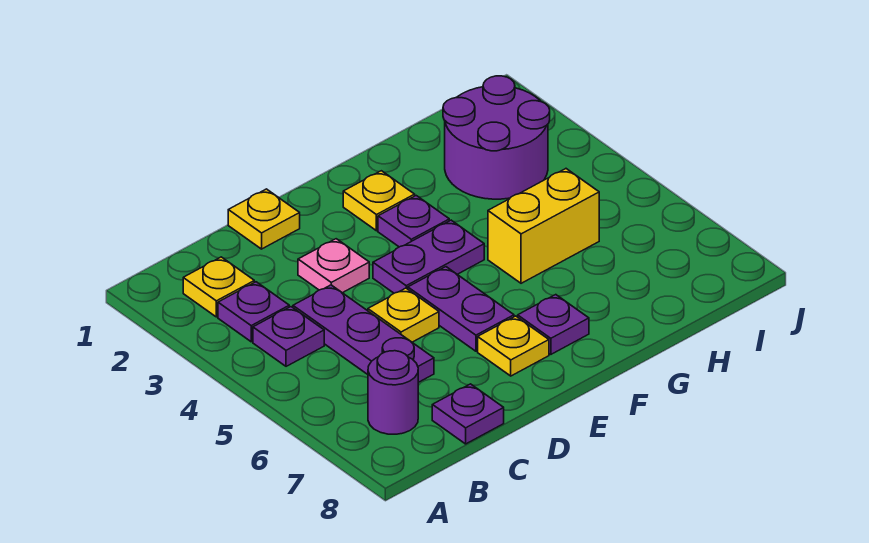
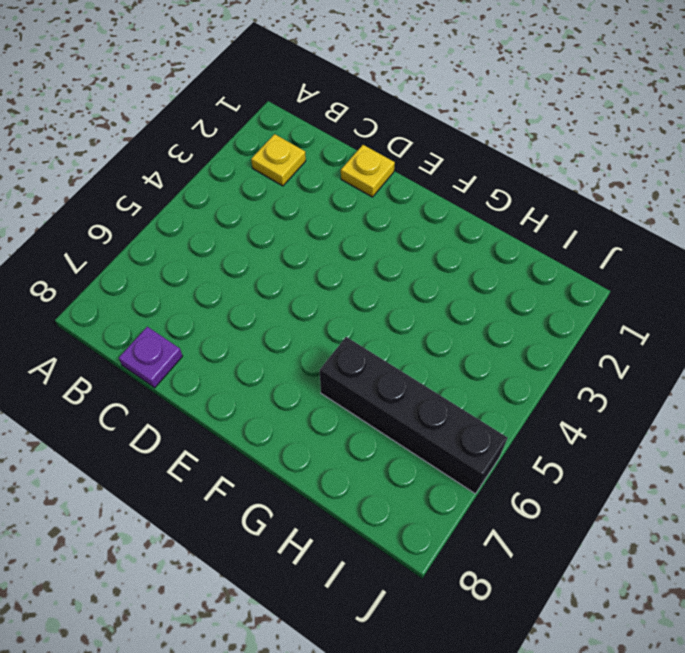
black 1x4 brick [320,337,507,494] -> none
none -> purple 1x1 plate [218,282,289,342]
none -> purple 1x1 plate [253,307,324,366]
none -> purple 1x1 round brick [368,351,418,434]

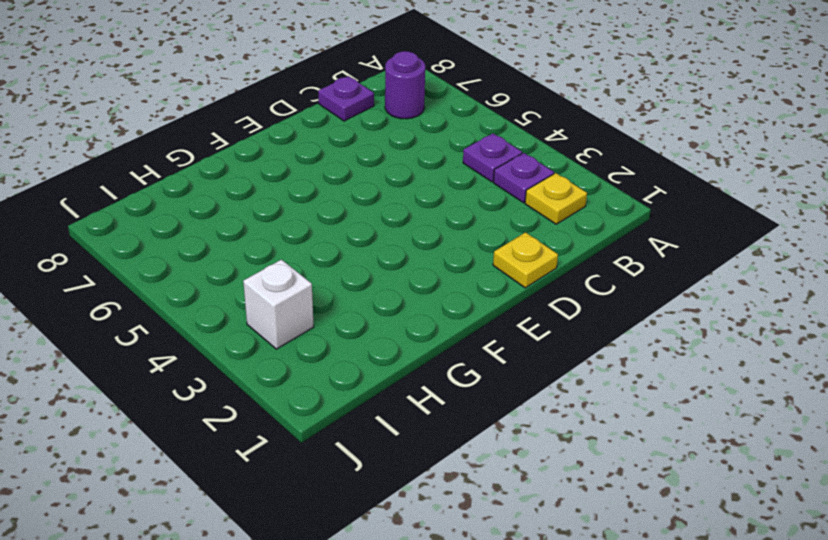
white 1x1 brick [243,260,314,349] -> purple 2x2 round brick [443,76,550,199]
none -> purple 1x3 plate [293,285,434,382]
none -> pink 1x1 plate [298,239,369,293]
none -> yellow 1x1 plate [368,288,439,342]

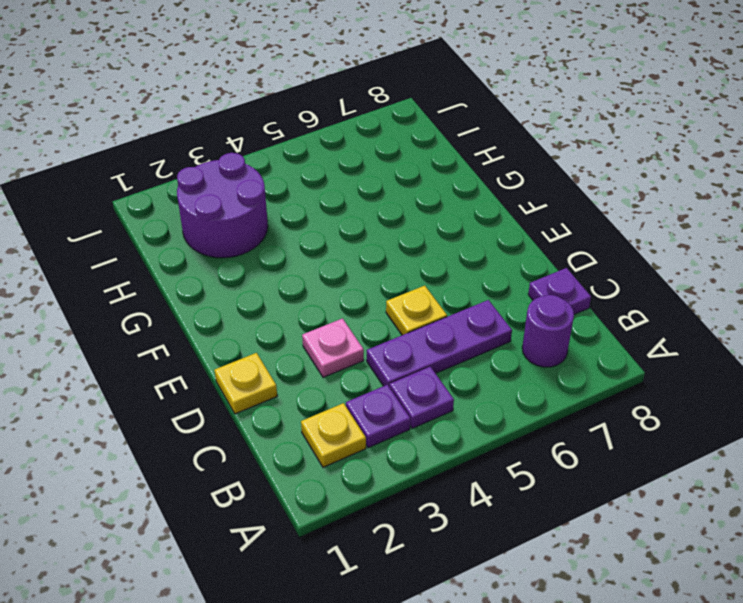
none -> purple 1x2 plate [373,220,484,293]
none -> purple 1x2 plate [408,267,514,351]
none -> yellow 1x1 plate [478,316,549,376]

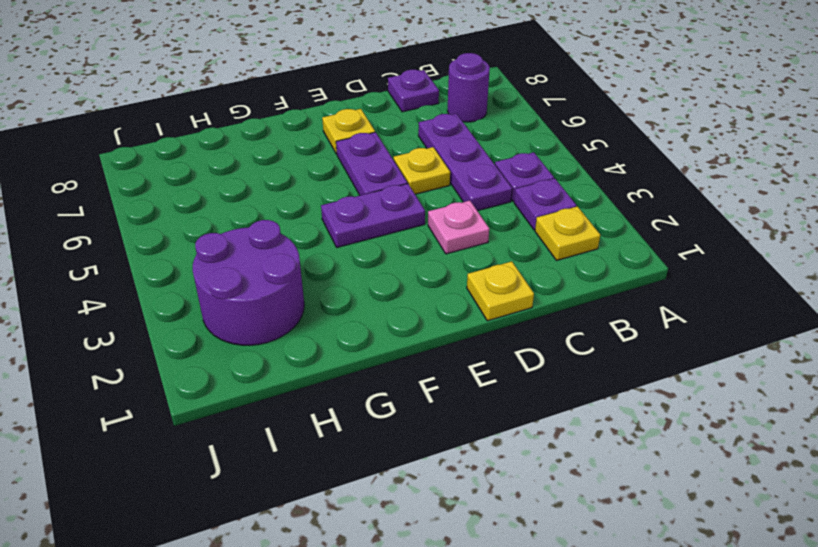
none -> yellow 1x1 plate [343,171,415,231]
none -> purple 1x1 plate [378,196,449,247]
none -> purple 1x1 plate [518,295,589,354]

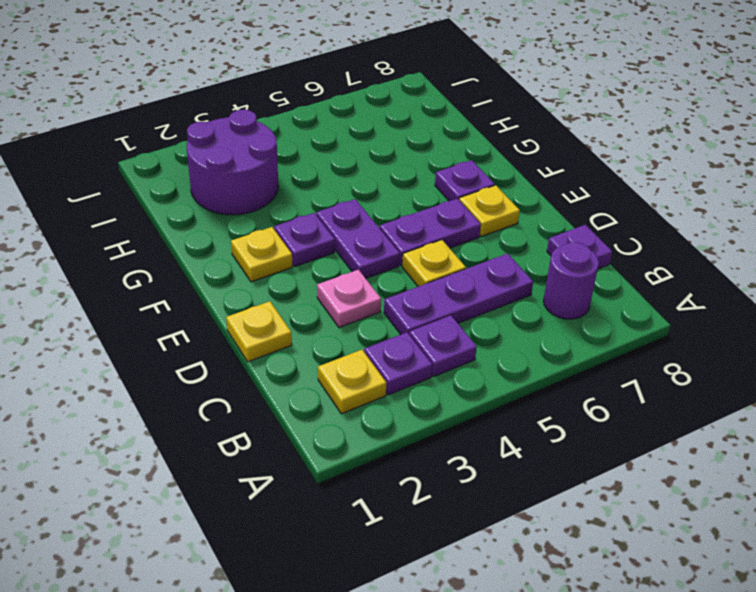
none -> yellow 1x2 brick [488,169,599,283]

